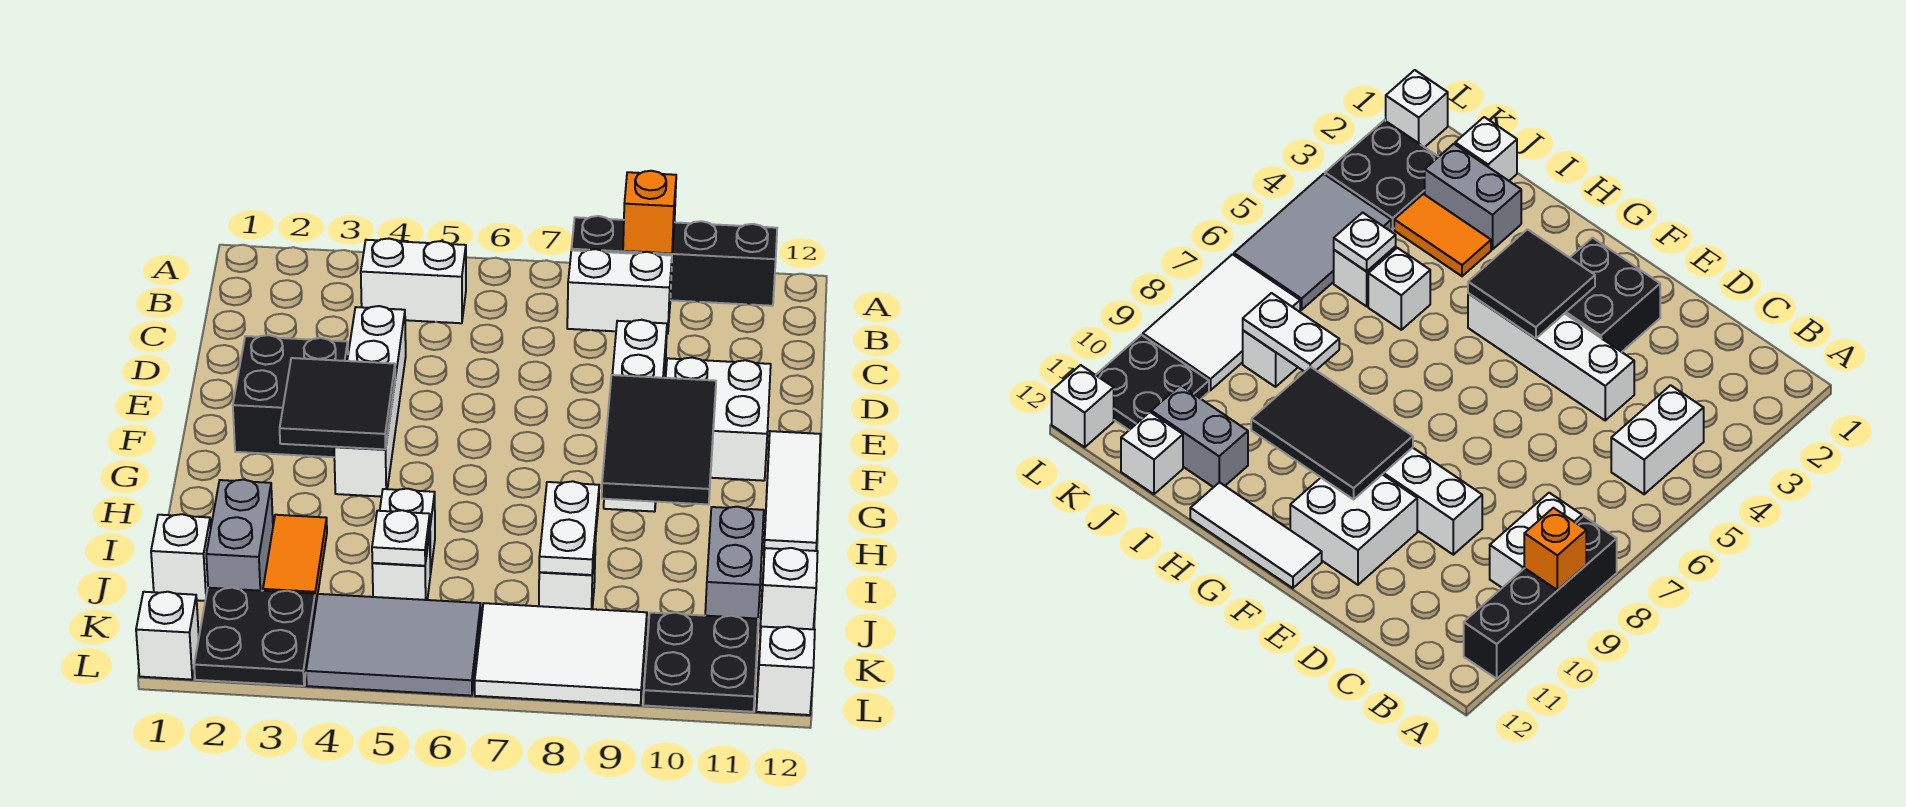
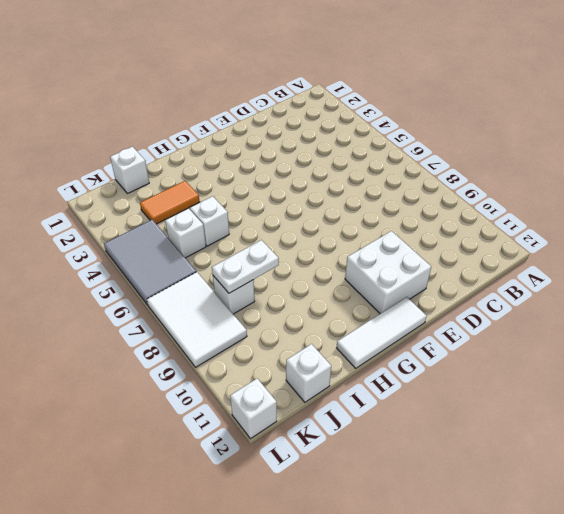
none -> black 1x4 brick [571,216,777,306]
none -> white 1x2 brick [361,239,466,323]
none -> white 1x2 brick [567,249,672,334]

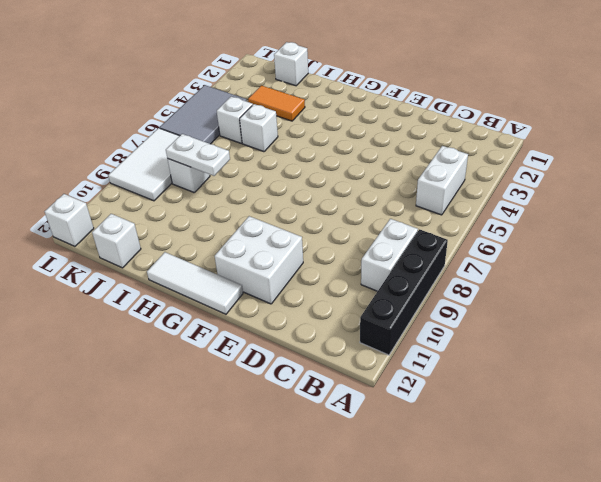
none -> white 1x4 brick [334,306,406,497]
none -> white 1x4 brick [604,320,667,512]
none -> black 2x2 brick [233,335,348,457]

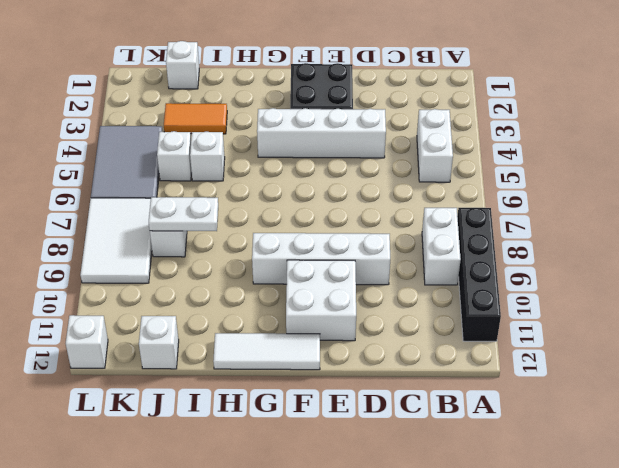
none -> grey 1x2 brick [206,480,273,591]
none -> grey 1x2 brick [705,507,764,619]
none -> black 2x2 plate [194,588,316,686]

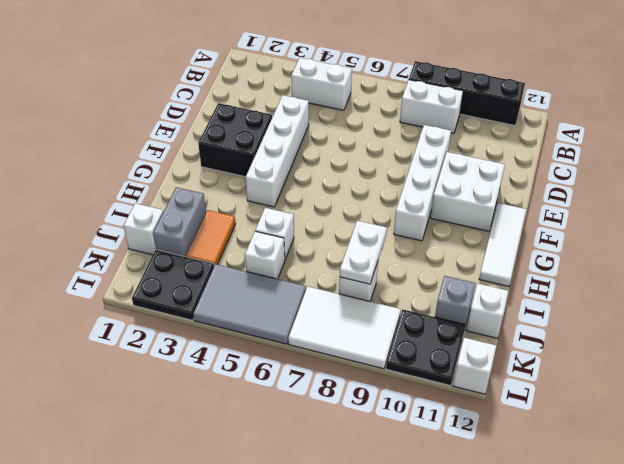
grey 1x1 brick [435,276,475,325] -> grey 1x2 brick [705,507,764,619]
none -> white 1x1 brick [136,592,199,680]
none -> orange 1x1 brick [623,171,676,253]
none -> black 2x2 tile [280,358,395,449]

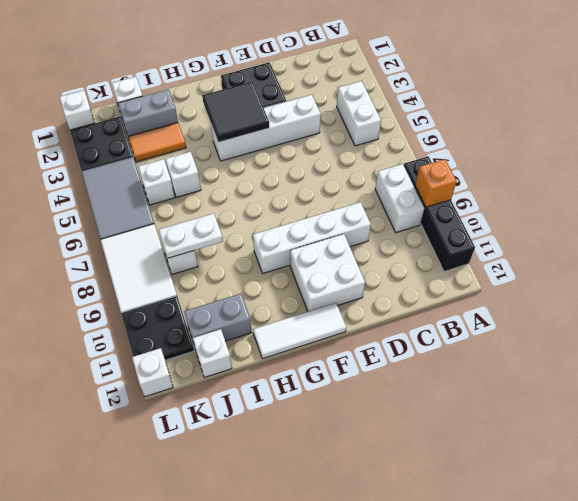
none -> black 2x3 tile [602,375,716,504]
none -> white 1x1 plate [372,510,430,566]

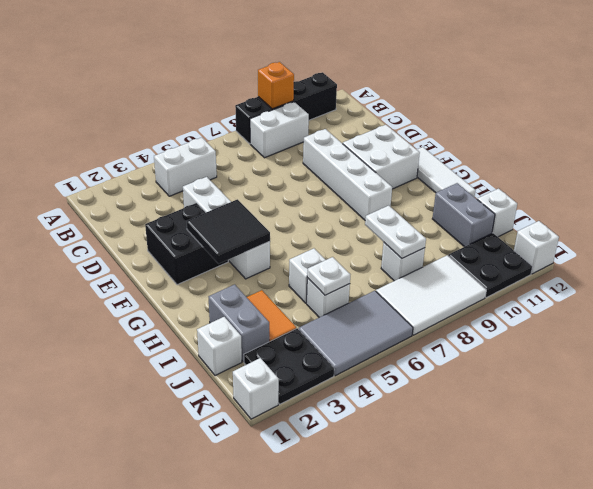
none -> black 2x3 tile [602,375,716,504]

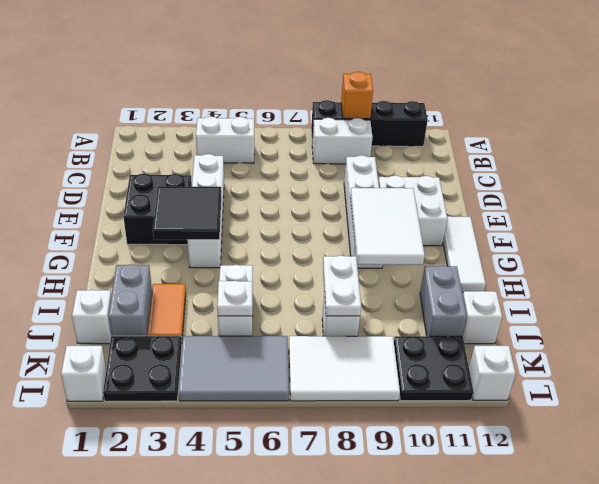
white 2x3 tile [350,188,425,265] -> black 2x3 tile [602,375,716,504]

